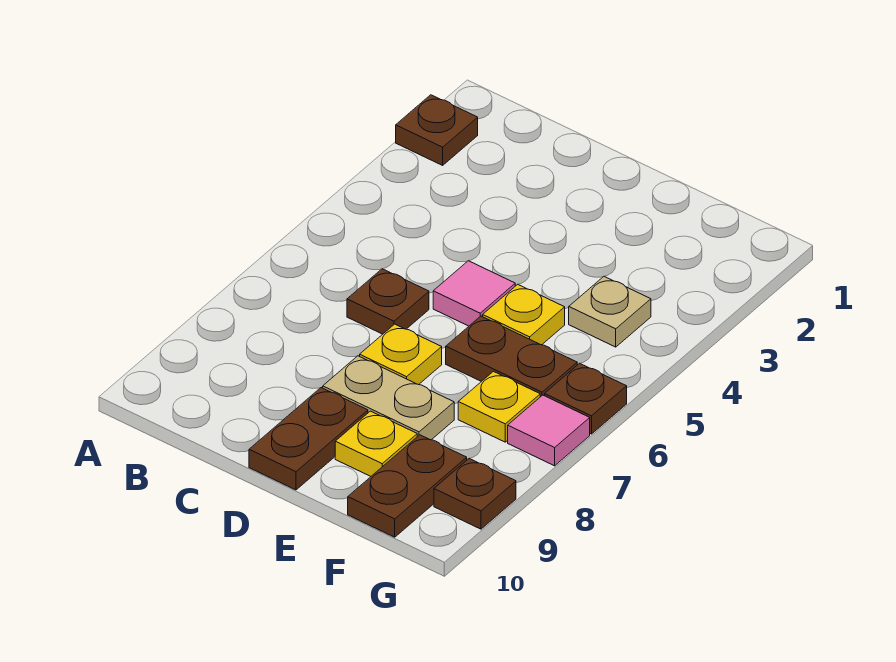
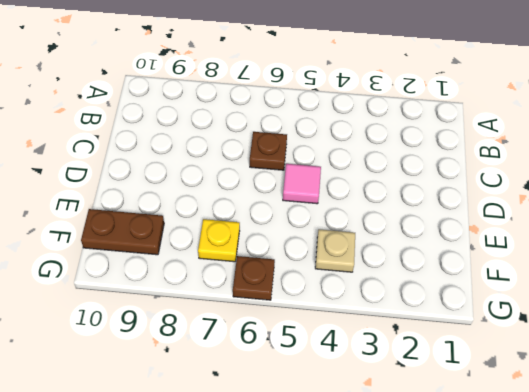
none -> brown 1x1 plate [396,95,478,165]
none -> yellow 1x1 plate [360,324,442,385]
none -> tan 1x2 plate [323,356,454,440]

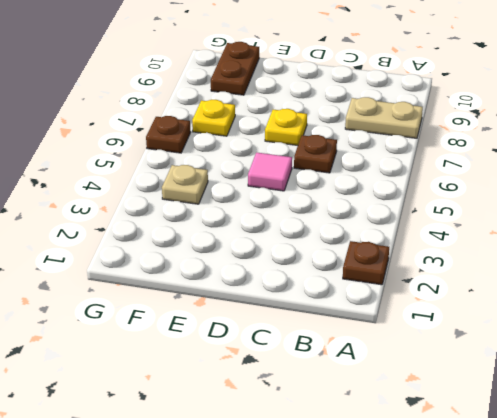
tan 1x2 plate [345,97,423,138] -> tan 1x2 plate moved to [323,356,454,440]
none -> brown 1x2 plate [249,388,368,490]
none -> yellow 1x1 plate [483,284,565,345]
none -> brown 1x2 plate [446,316,577,397]

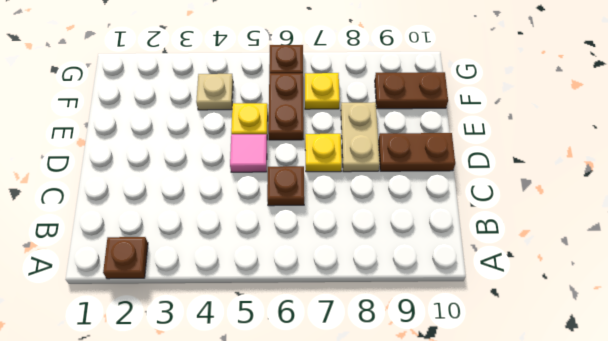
none -> yellow 1x1 plate [335,411,417,476]
none -> pink 1x1 tile [508,395,590,466]
none -> brown 1x1 plate [434,458,516,529]

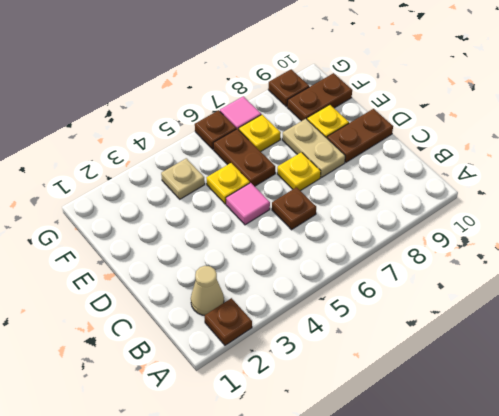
tan 1x1 cone [191,266,224,315] -> none

